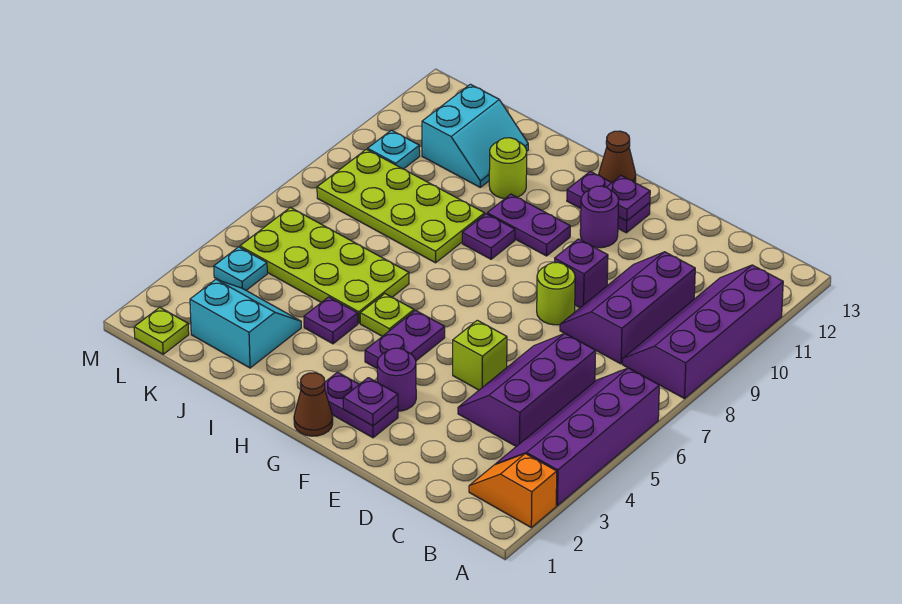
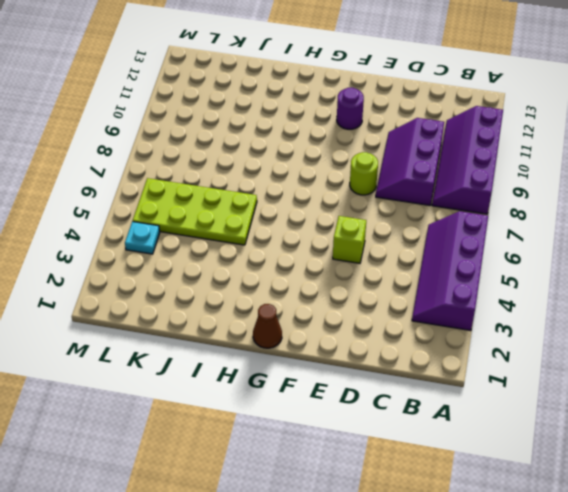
none -> orange 1x2 slope [469,454,557,527]
none -> purple 2x3 slope [458,333,596,446]
none -> purple 1x1 brick [554,239,608,308]

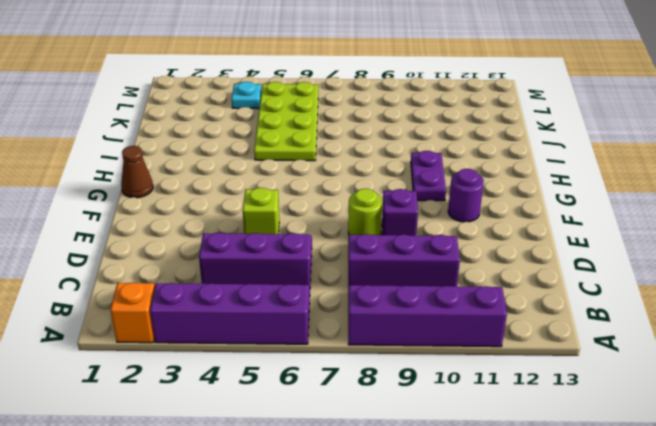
none -> purple 1x2 plate [325,372,398,438]
none -> purple 1x1 round brick [377,348,416,411]
none -> purple 1x2 plate [567,171,650,233]

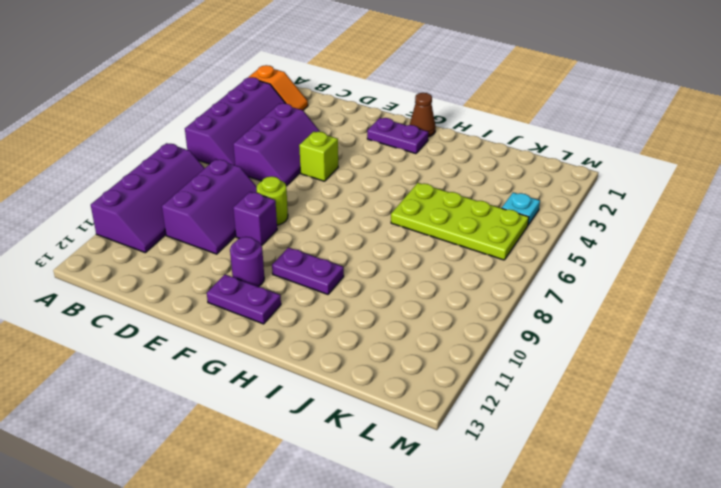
none -> purple 1x1 round brick [377,348,416,411]
none -> purple 1x2 plate [365,310,445,368]
none -> brown 1x1 cone [599,131,636,183]

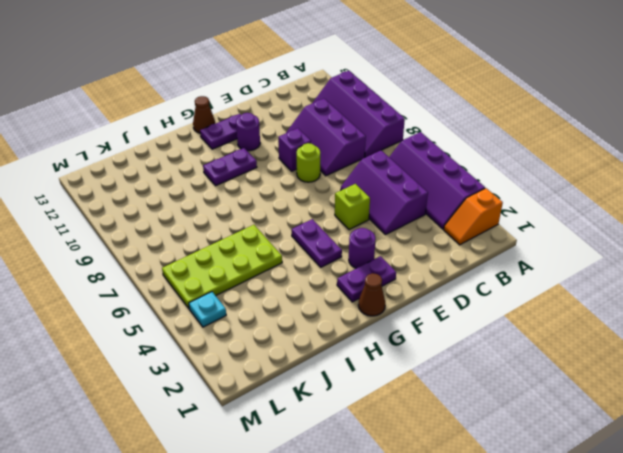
none -> lime 1x1 plate [360,294,414,336]
none -> purple 1x1 plate [462,214,515,259]
none -> purple 1x1 plate [304,297,358,344]

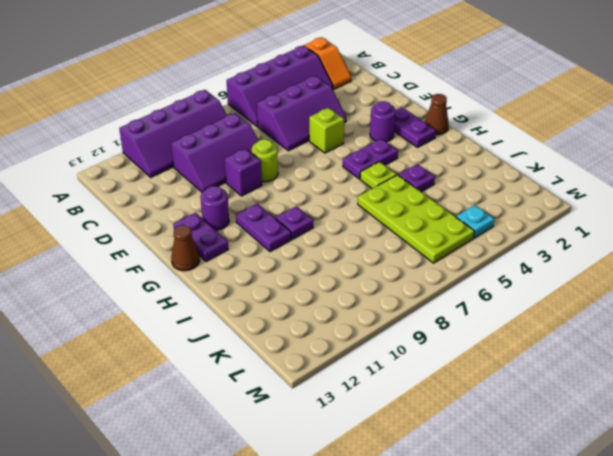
none -> lime 2x4 plate [317,149,485,263]
none -> lime 1x1 round brick [489,138,527,199]
none -> cyan 2x2 slope [190,280,301,368]

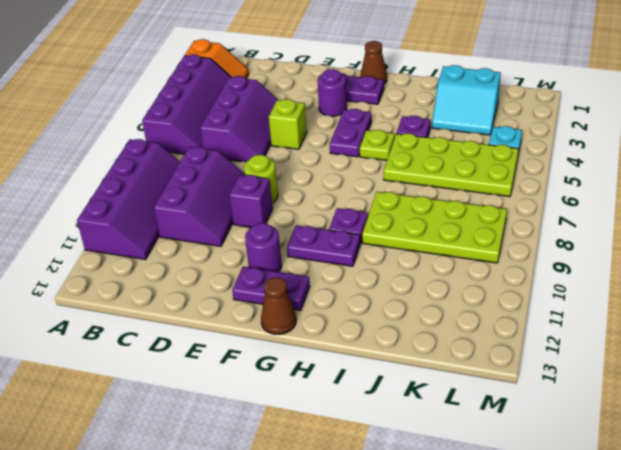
none -> lime 1x1 round brick [489,138,527,199]
none -> cyan 2x2 slope [422,84,528,187]
none -> lime 1x1 plate [134,307,189,354]

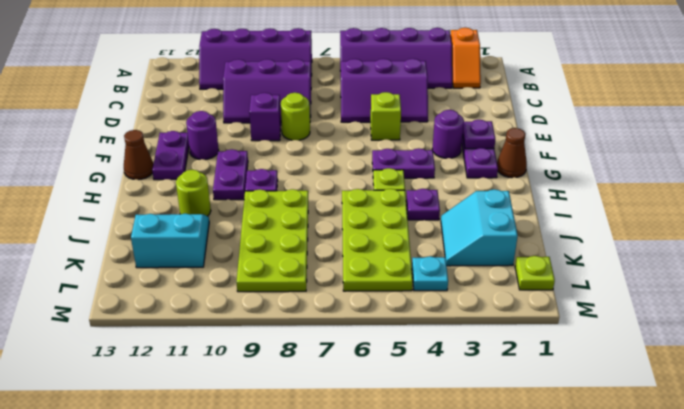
none -> cyan 1x1 plate [368,130,420,169]
none -> purple 1x1 plate [606,176,650,221]

